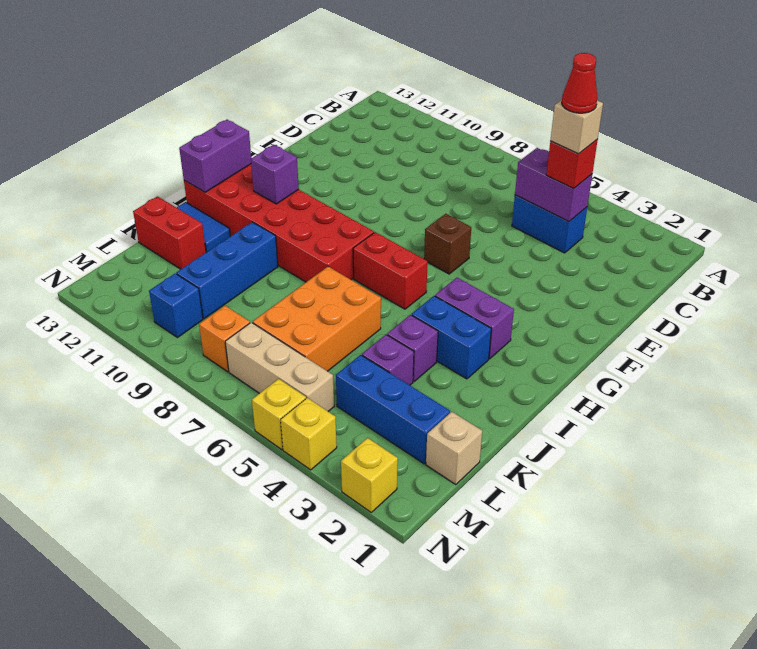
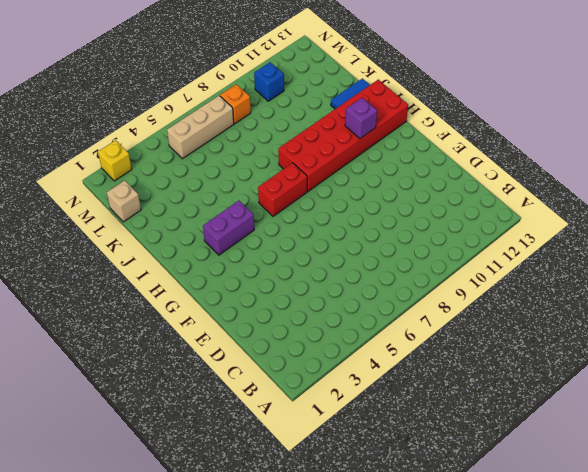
none -> blue 1x2 brick [512,195,587,253]
none -> brown 1x1 brick [424,214,471,274]
none -> blue 1x2 brick [412,296,491,379]

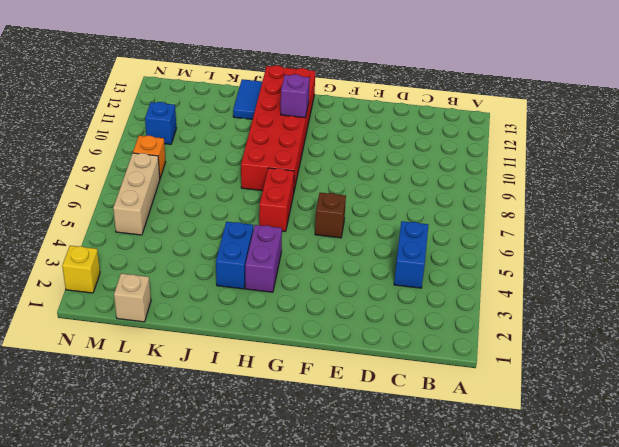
none -> purple 1x1 brick [387,315,438,382]
none -> orange 2x3 brick [253,267,381,371]
none -> blue 1x3 brick [177,222,278,319]

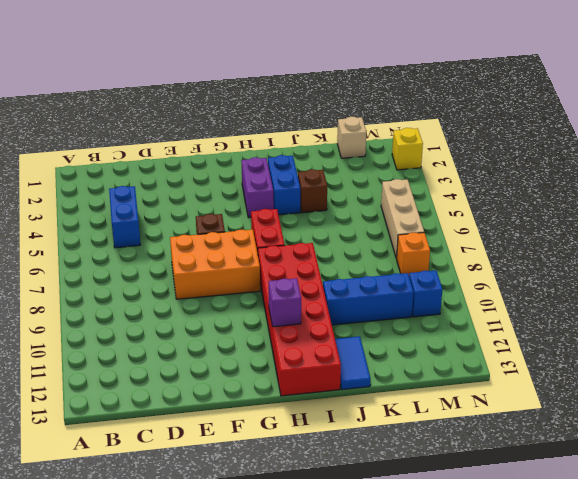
orange 2x3 brick [170,230,260,299] -> orange 2x3 brick moved to [253,267,381,371]
brown 1x1 brick [298,169,327,213] -> purple 1x1 brick [387,315,438,382]
none -> purple 1x1 brick [362,335,414,385]
none -> red 1x2 brick [133,196,206,269]
none -> blue 1x3 brick [336,355,450,464]

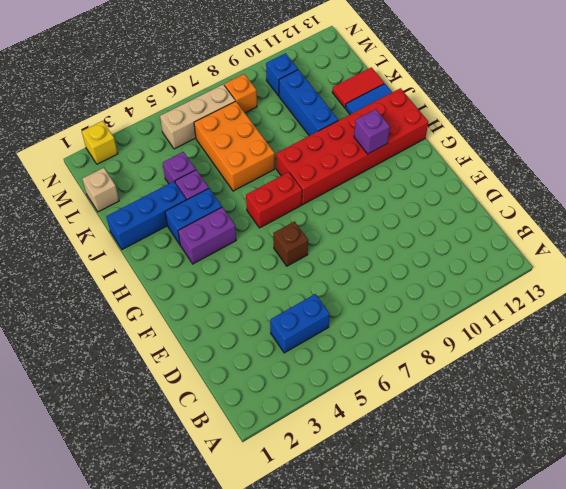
blue 1x3 brick [106,181,186,250] -> blue 1x3 brick moved to [336,355,450,464]
red 1x2 tile [332,67,384,108] -> red 1x2 brick [133,196,206,269]
none -> yellow 1x1 brick [281,398,337,470]
none -> yellow 1x1 brick [252,379,306,450]
none -> purple 1x2 brick [515,148,592,222]

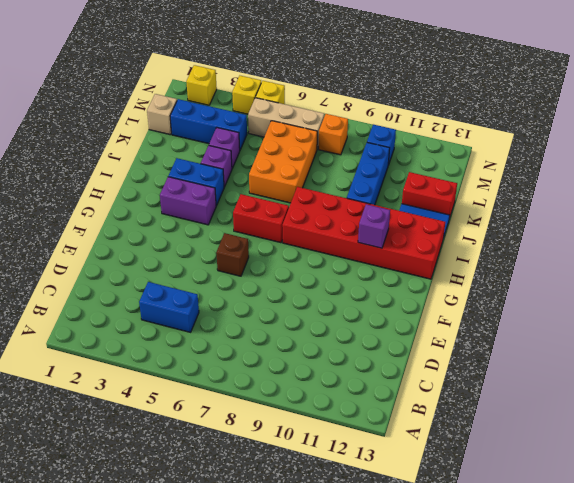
none -> purple 1x2 brick [515,148,592,222]
none -> purple 1x2 brick [179,120,251,192]
none -> red 1x1 brick [546,139,598,188]

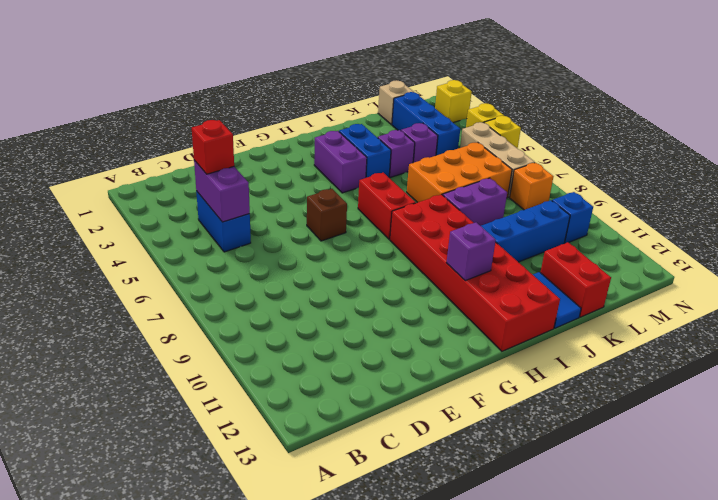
purple 1x2 brick [443,178,507,226] -> purple 1x2 brick moved to [179,120,251,192]
none -> tan 1x1 brick [550,100,603,154]
none -> red 1x1 cone [562,53,597,113]

